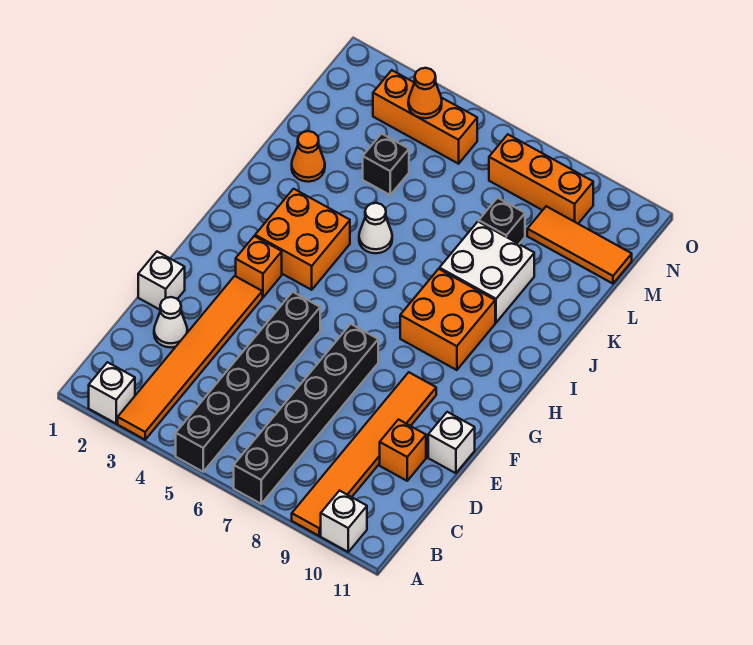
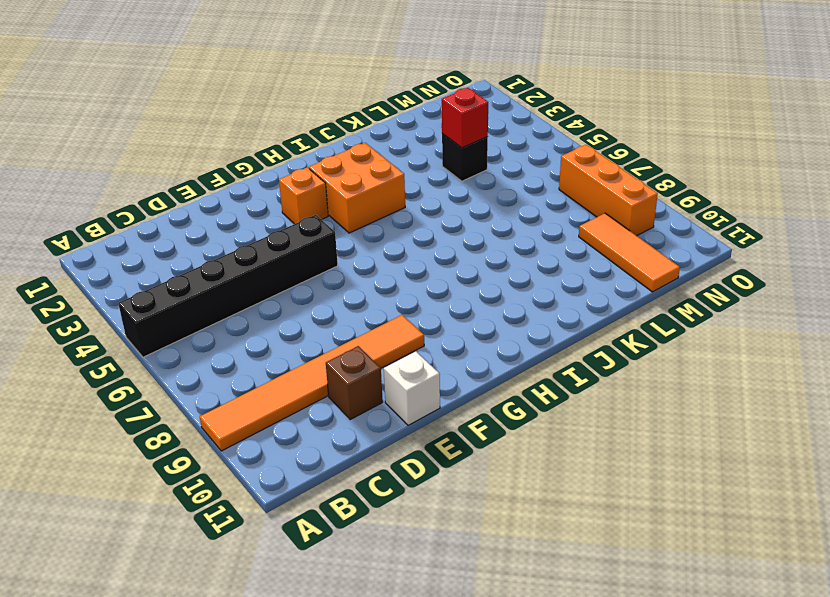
brown 1x1 brick [326,346,383,419] -> orange 1x1 brick [380,420,426,481]
red 1x1 brick [442,88,488,148] -> none
none -> white 1x1 brick [89,362,135,424]
none -> orange 1x6 tile [118,276,262,440]
none -> black 1x6 brick [234,324,378,504]

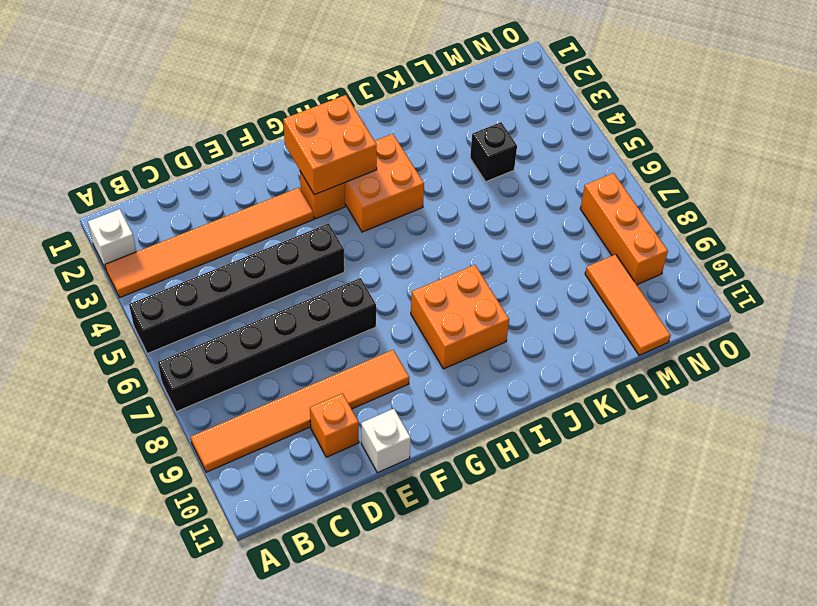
orange 2x2 brick [283,95,377,195] -> none
none -> white 1x1 brick [321,491,367,552]
none -> white 1x1 cone [154,297,187,348]
none -> white 1x1 brick [138,252,185,310]

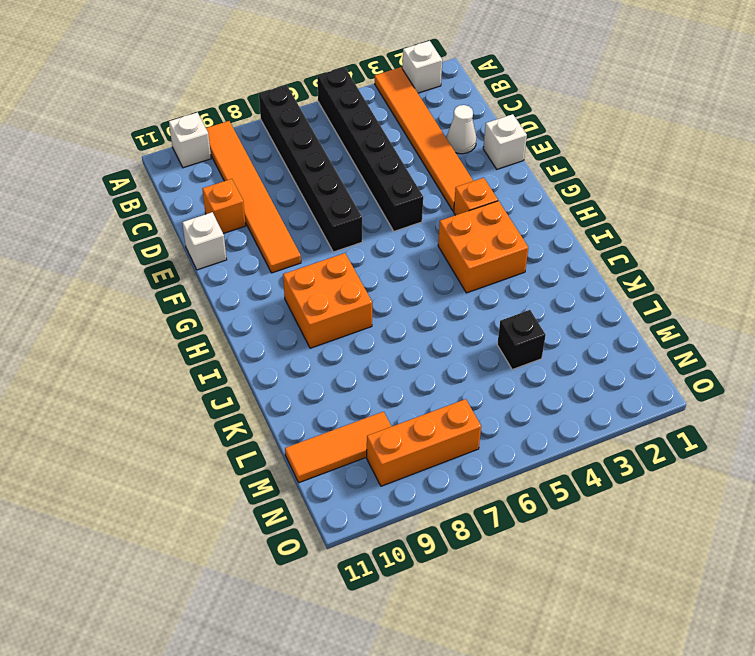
none -> white 1x1 cone [359,203,392,253]
none -> white 2x2 brick [440,222,534,323]
none -> orange 1x1 cone [292,131,325,182]

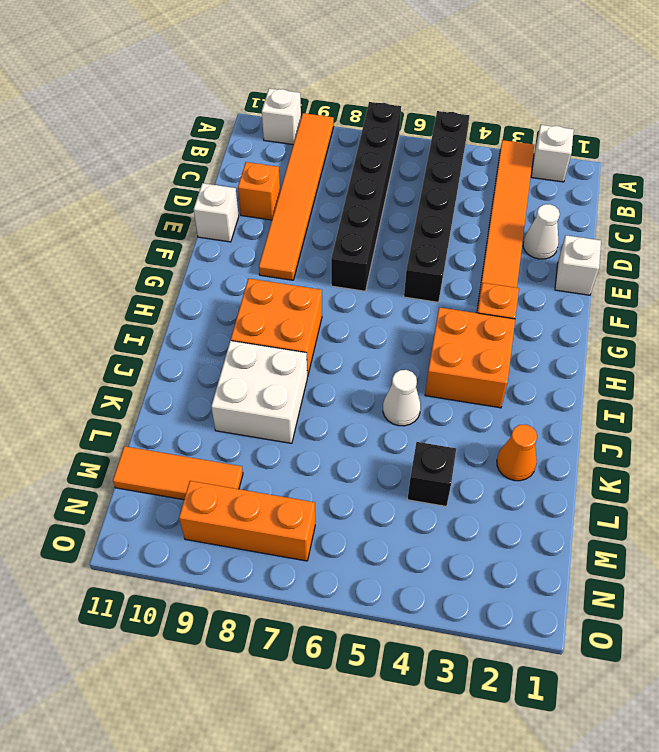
none -> black 1x1 brick [479,198,525,244]
none -> orange 1x3 brick [373,70,477,164]
none -> orange 1x1 cone [408,68,442,118]

